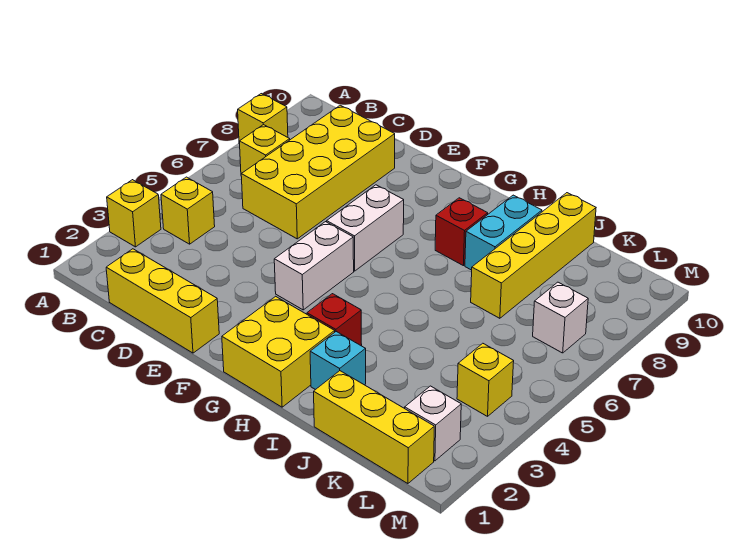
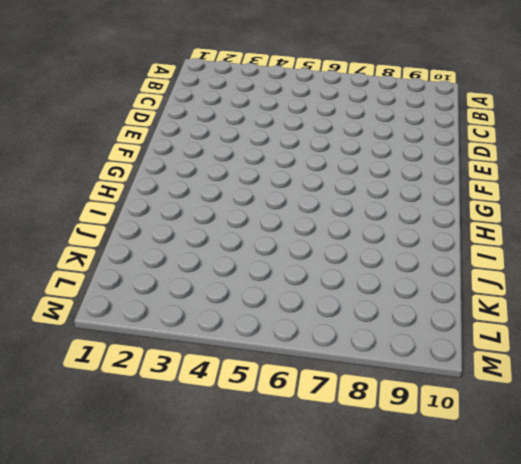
none -> yellow 1x1 brick [107,180,161,247]
none -> yellow 1x1 brick [238,94,288,144]
none -> yellow 1x1 brick [161,177,215,244]

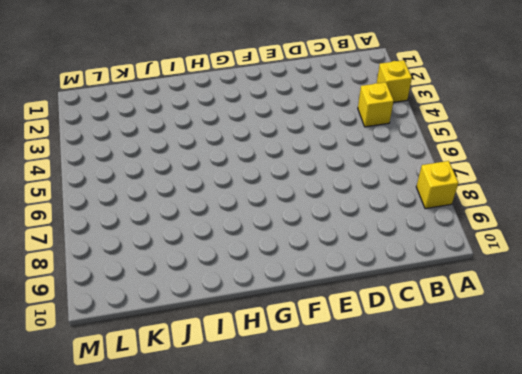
none -> yellow 1x1 brick [239,125,290,174]
none -> yellow 1x3 brick [106,249,219,353]
none -> yellow 2x4 brick [241,105,395,239]

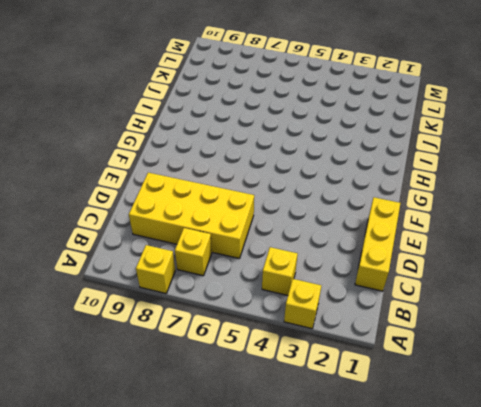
none -> white 1x2 brick [274,222,354,310]
none -> white 1x2 brick [327,185,404,271]
none -> yellow 2x2 brick [222,296,335,407]

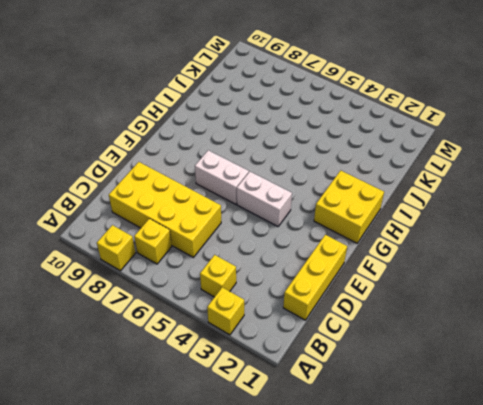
none -> red 1x1 brick [307,294,362,345]
none -> red 1x1 brick [435,198,488,266]
none -> cyan 1x1 brick [310,332,366,390]

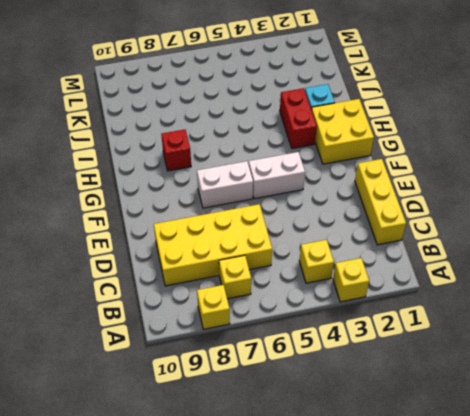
red 1x2 brick [280,88,317,149] -> red 1x1 brick [307,294,362,345]
none -> cyan 1x2 brick [465,195,542,270]
none -> yellow 1x3 brick [314,371,434,484]
none -> yellow 1x4 brick [471,193,596,318]

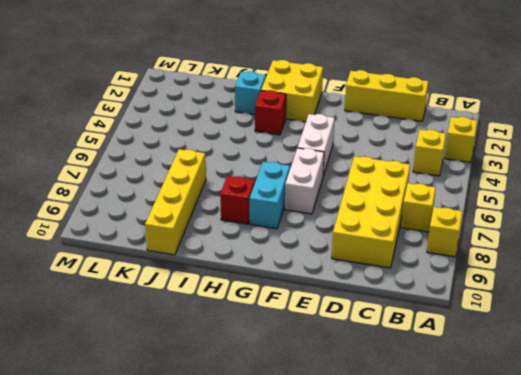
cyan 1x2 brick [250,162,290,229] -> cyan 1x2 brick moved to [465,195,542,270]
none -> yellow 1x3 brick [314,371,434,484]
none -> white 1x1 brick [405,386,461,461]
none -> yellow 1x1 brick [457,343,514,416]

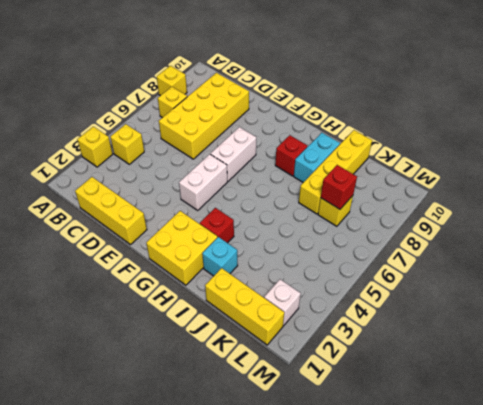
yellow 1x1 brick [318,196,353,226] -> yellow 1x1 brick moved to [457,343,514,416]
red 1x1 brick [321,165,357,209] -> none
none -> white 1x1 brick [533,282,588,353]

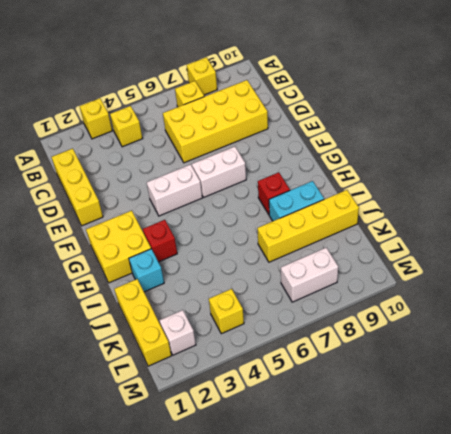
white 1x2 brick [281,248,338,302] -> white 1x1 brick [533,282,588,353]

